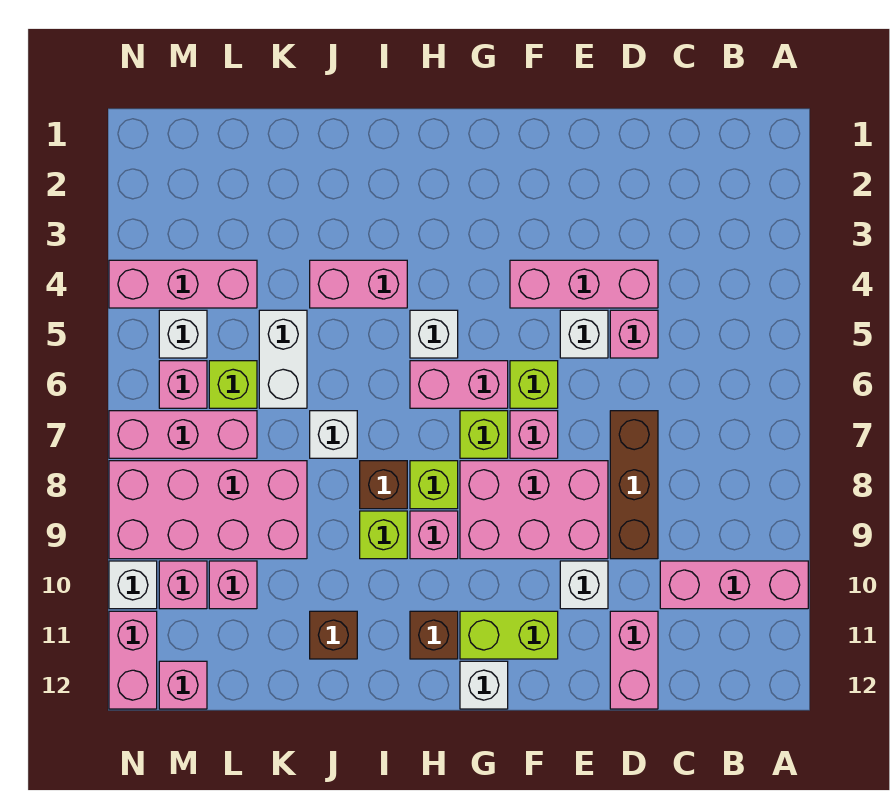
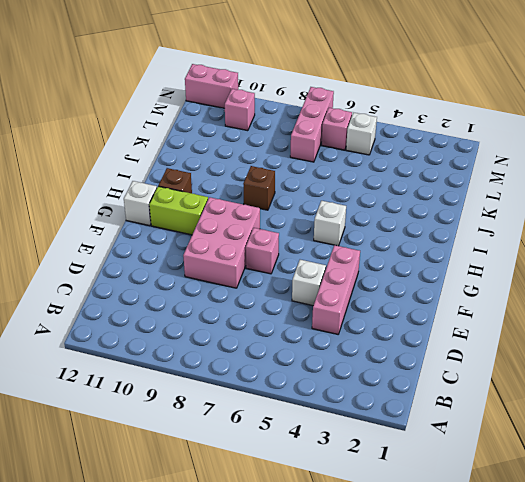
lime 1x2 brick [149,186,208,235] -> lime 1x2 brick turned to [460,611,558,659]
none -> pink 1x3 brick [660,561,808,609]
none -> pink 1x1 brick [610,310,658,358]
none -> brown 1x3 brick [610,411,658,559]
none -> pink 1x2 brick [610,611,658,709]

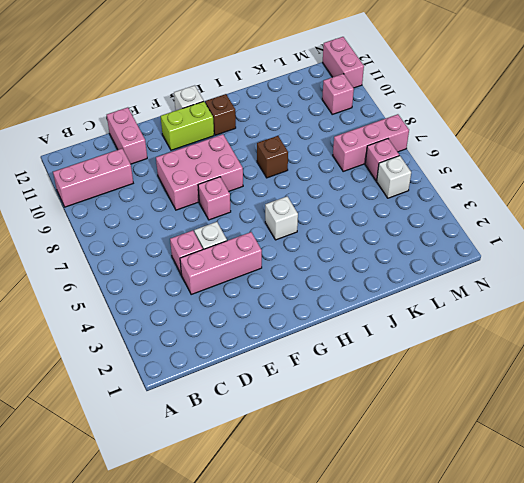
none -> brown 1x3 brick [610,411,658,559]
none -> white 1x1 brick [560,561,608,609]
none -> lime 1x1 brick [510,361,558,408]
none -> pink 1x2 brick [410,361,508,408]

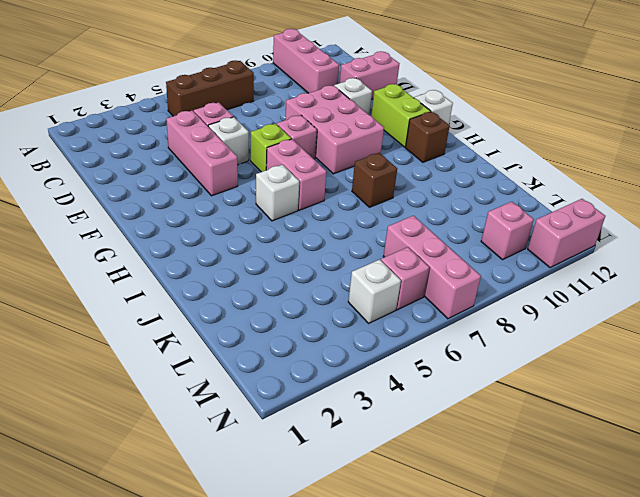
brown 1x3 brick [166,60,254,116] -> brown 1x3 brick moved to [610,411,658,559]
none -> lime 1x1 brick [460,411,508,458]
none -> lime 1x1 brick [410,461,458,509]
none -> pink 1x1 brick [410,511,458,559]
none -> pink 1x2 brick [310,260,407,308]

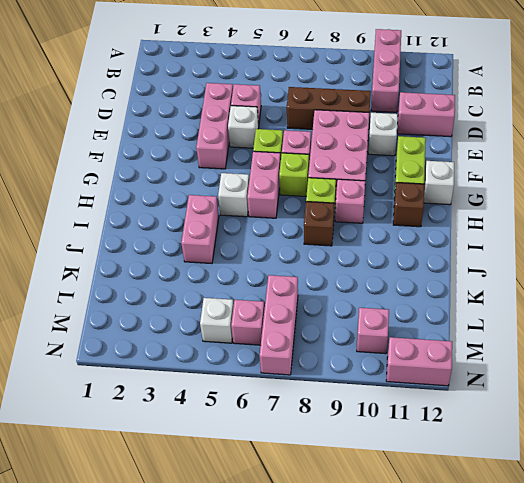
none -> lime 1x1 brick [360,511,407,559]
none -> white 1x1 brick [310,411,357,458]
none -> brown 1x1 brick [310,611,357,659]
none -> white 1x2 brick [259,310,307,408]

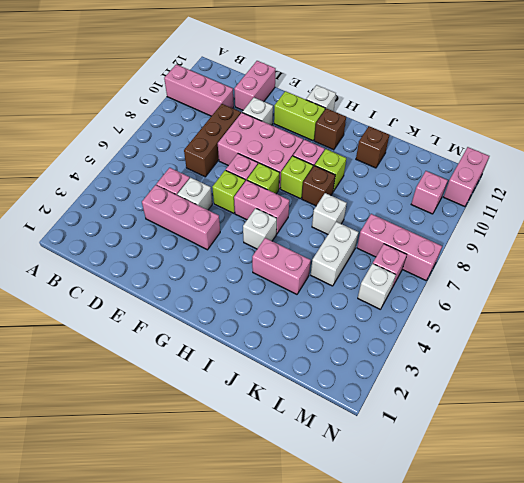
none -> pink 2x4 brick [109,461,307,559]
none -> pink 1x3 brick [109,260,257,308]
none -> lime 1x1 brick [209,361,257,408]
none -> pink 1x1 brick [209,561,257,609]

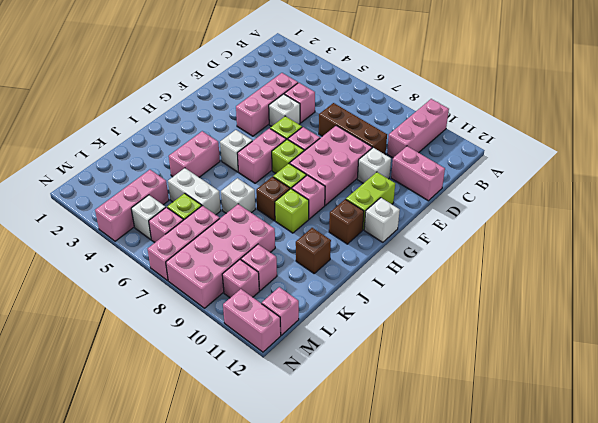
none -> white 1x1 brick [109,561,157,609]

